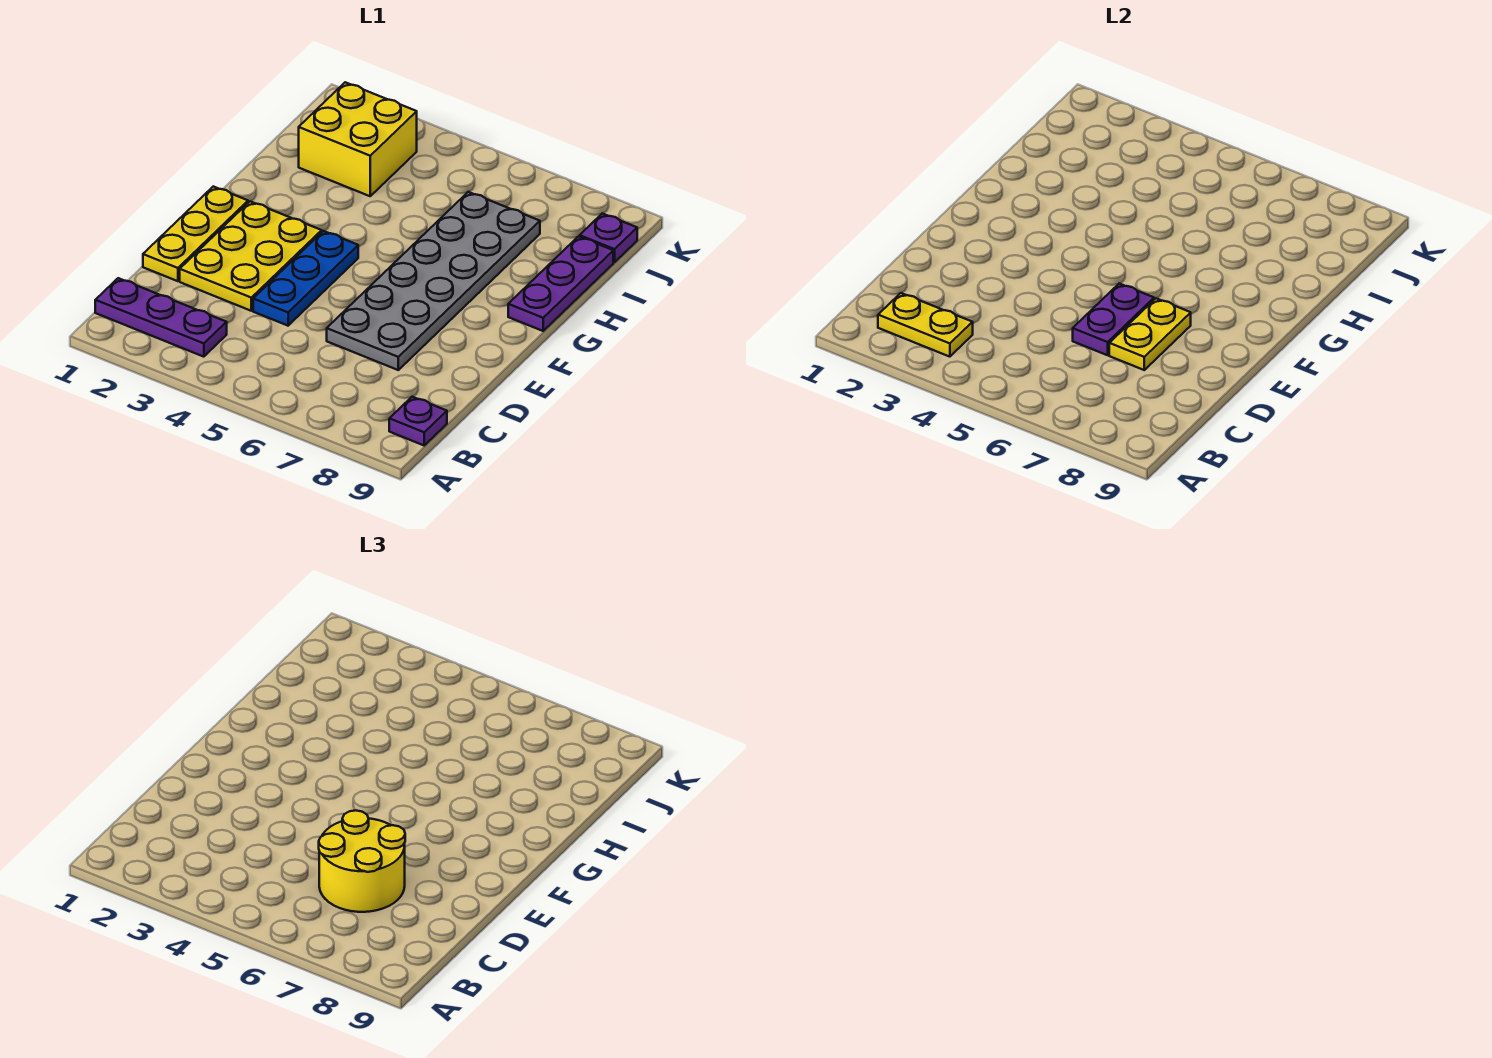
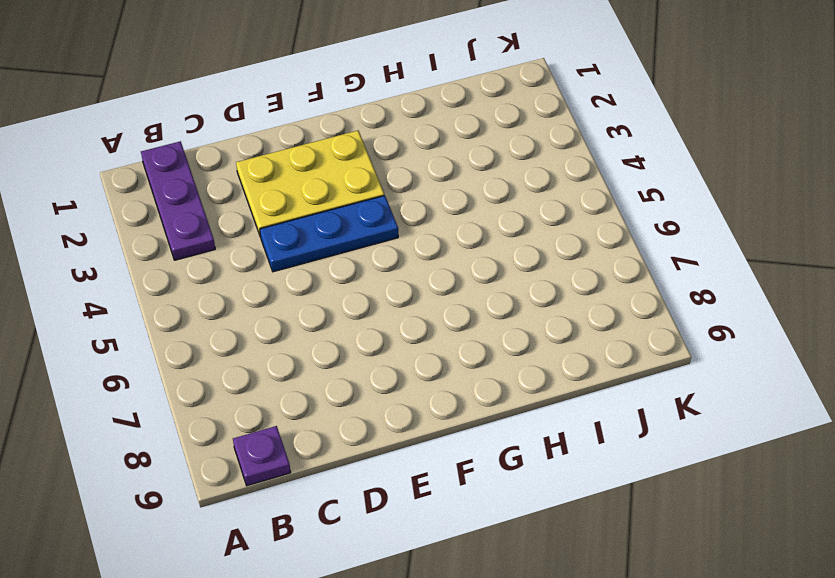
none -> yellow 1x3 plate [143,187,248,281]
none -> grey 2x6 plate [327,192,540,370]
none -> purple 1x3 plate [508,236,613,331]

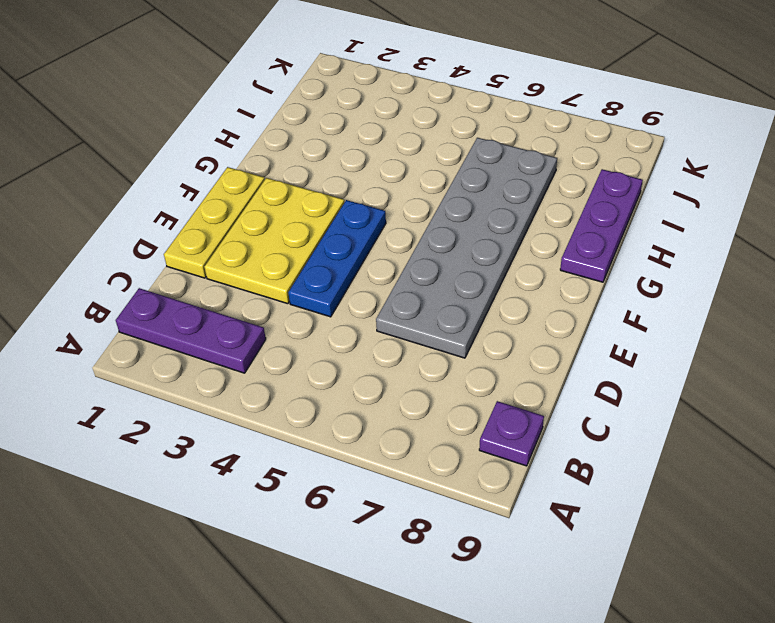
none -> yellow 2x2 brick [299,82,417,196]
none -> purple 1x1 plate [580,213,637,262]
none -> yellow 1x2 plate [878,293,973,357]

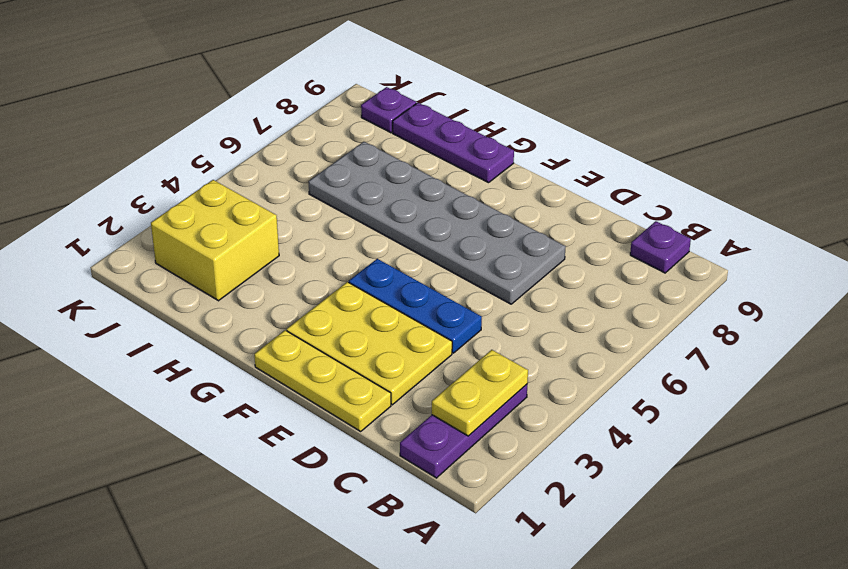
none -> purple 1x2 plate [1073,284,1154,355]
none -> yellow 1x2 plate [1109,298,1191,370]
none -> yellow 2x2 round brick [319,810,405,912]

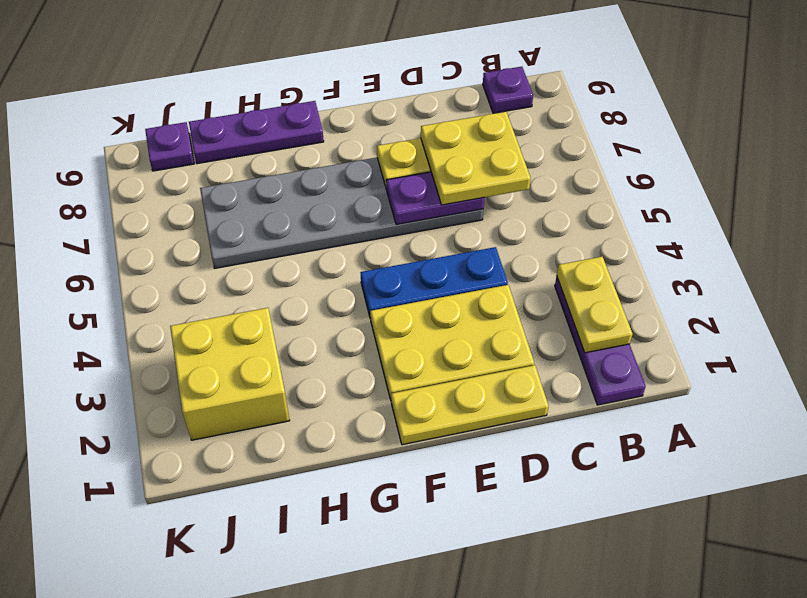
yellow 2x2 plate [421,112,531,205] -> yellow 2x2 round brick [319,810,405,912]

